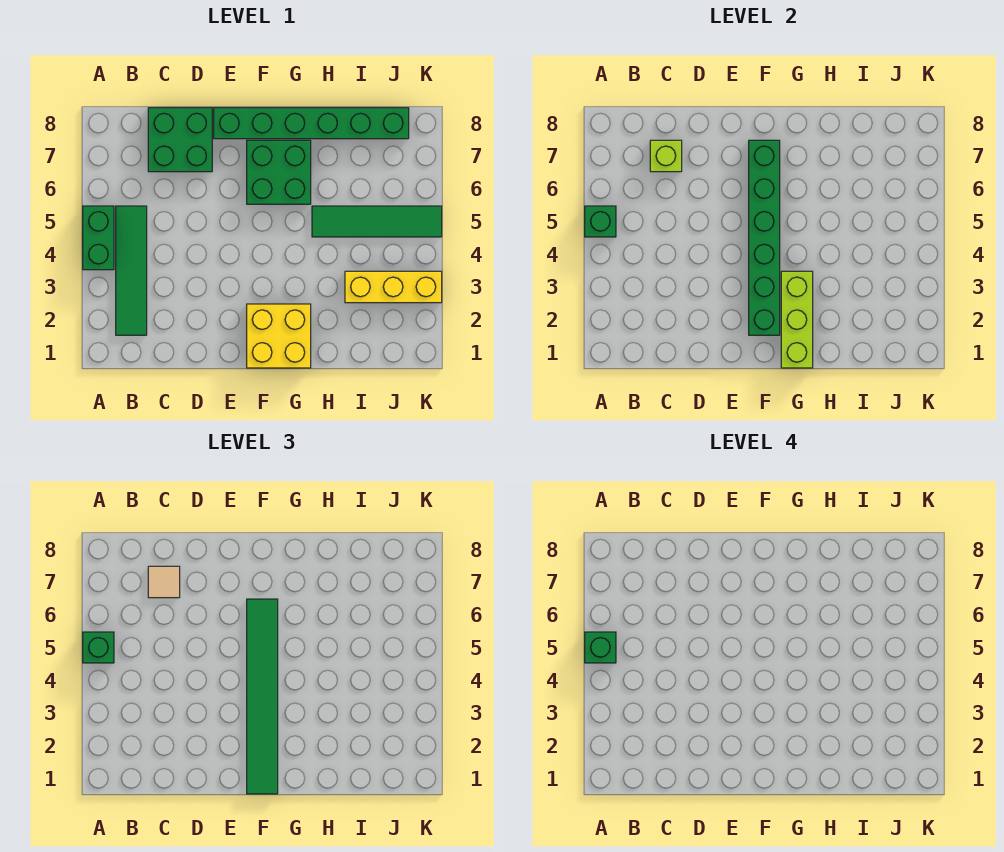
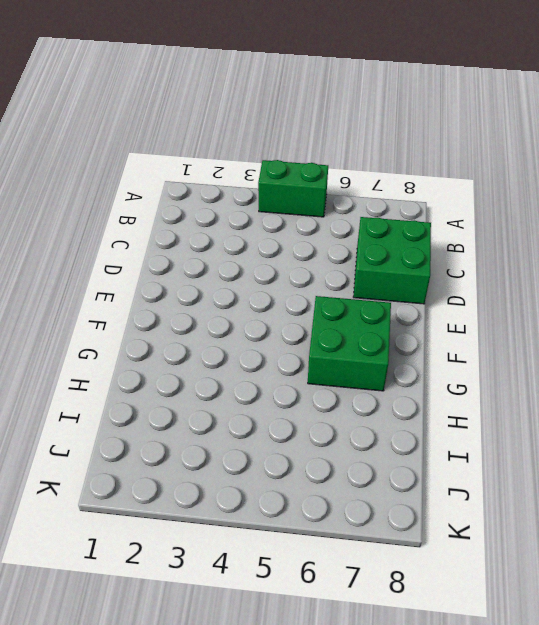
none -> green 1x4 tile [116,206,147,335]
none -> green 1x6 brick [214,108,409,139]
none -> yellow 2x2 brick [247,304,311,368]

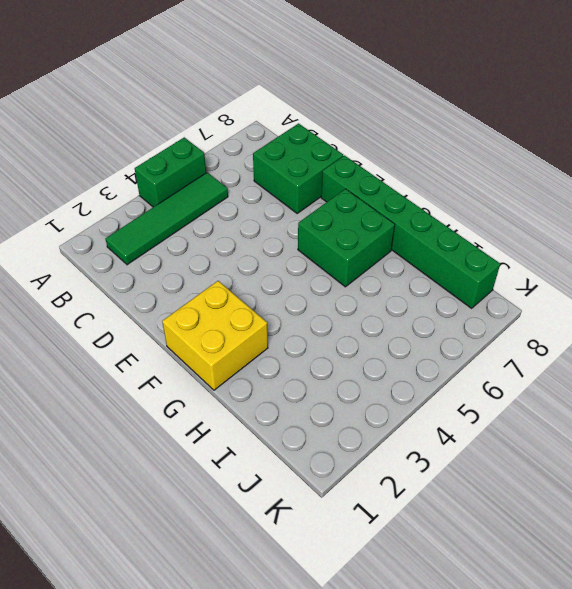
none -> green 1x4 tile [312,206,442,237]
none -> yellow 1x3 brick [345,271,442,303]
none -> green 1x1 brick [585,206,616,237]

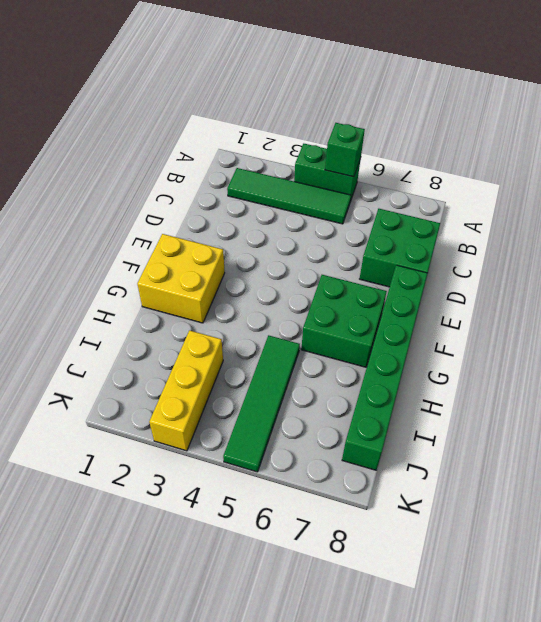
none -> lime 1x1 brick [650,140,682,172]
none -> green 1x6 brick [749,140,780,335]
none -> lime 1x3 brick [781,271,813,368]

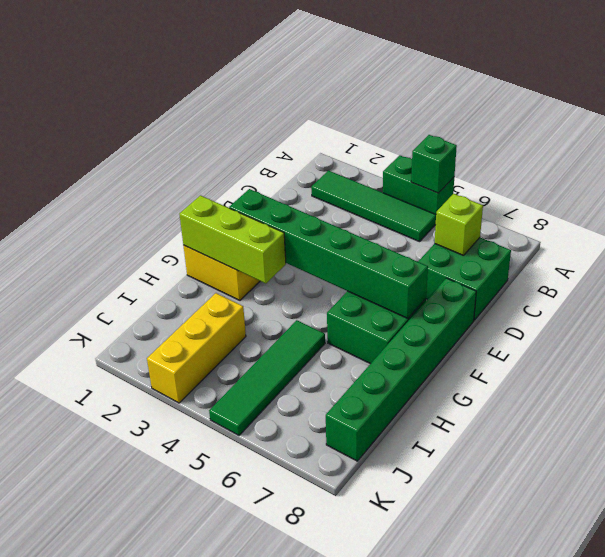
none -> green 1x1 brick [83,632,114,663]
none -> tan 1x1 tile [148,566,180,598]
none -> green 1x6 tile [247,599,278,794]

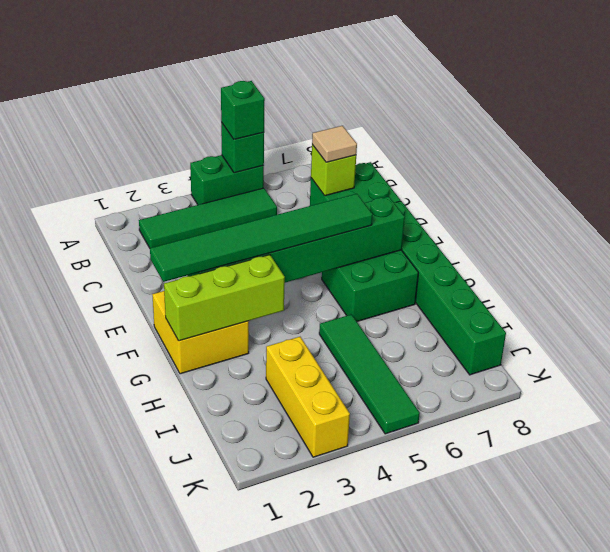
none -> green 1x1 brick [585,632,616,663]

